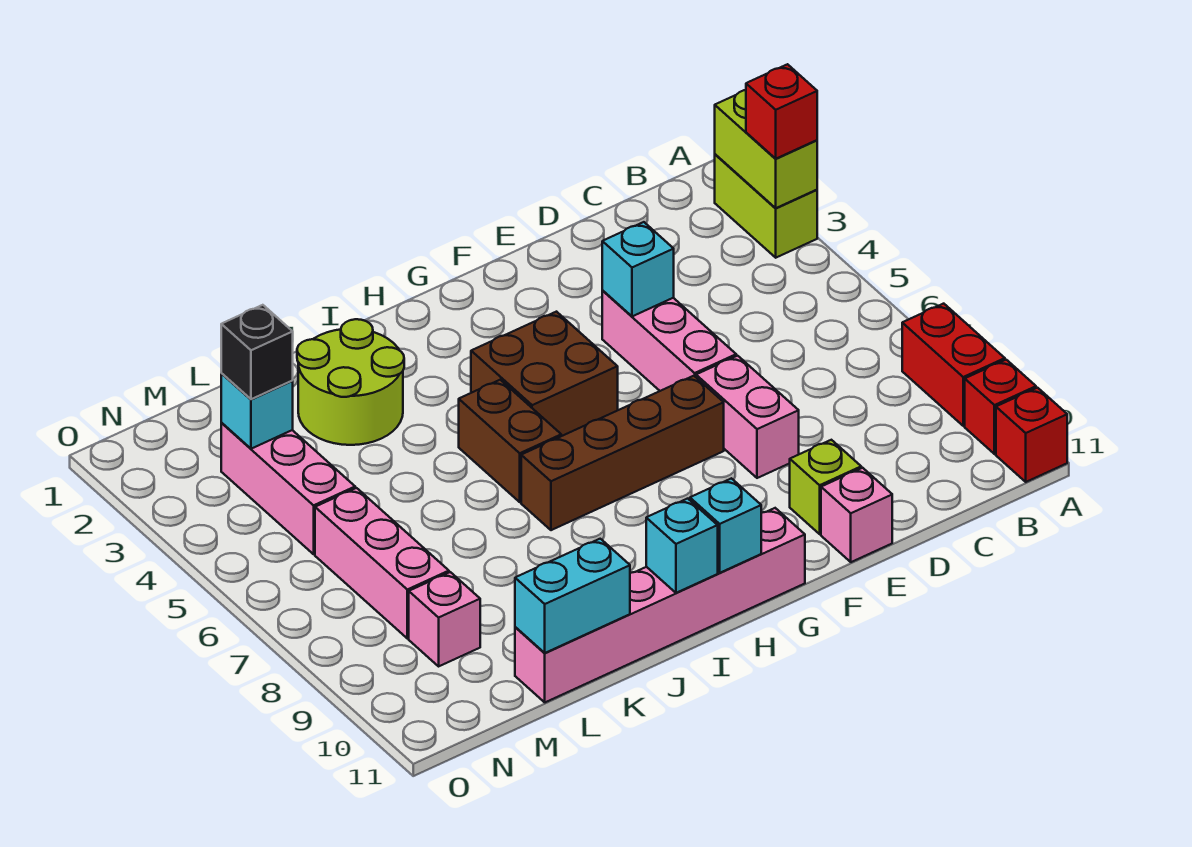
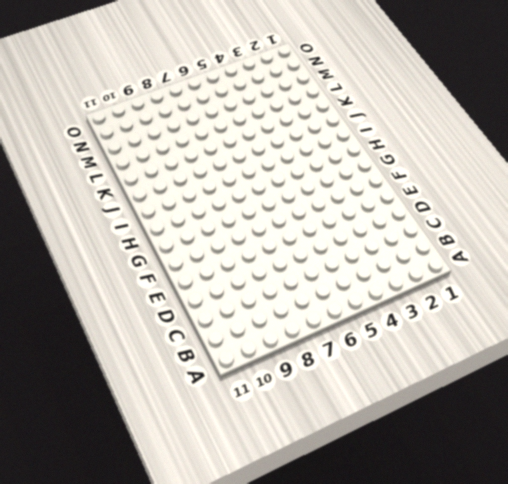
none -> lime 1x2 brick [715,154,817,258]
none -> red 1x2 brick [902,304,1005,426]
none -> red 1x1 brick [965,360,1036,454]

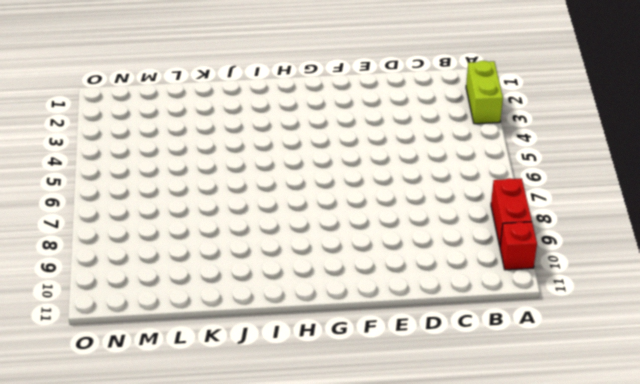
none -> red 1x1 brick [996,388,1067,482]
none -> pink 1x3 brick [602,291,736,391]
none -> pink 1x2 brick [696,356,799,478]

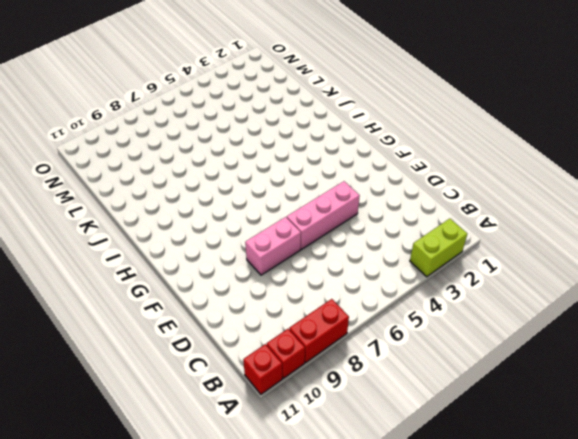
none -> lime 1x1 brick [790,440,861,534]
none -> pink 1x1 brick [821,468,892,562]
none -> brown 1x4 brick [521,376,724,530]

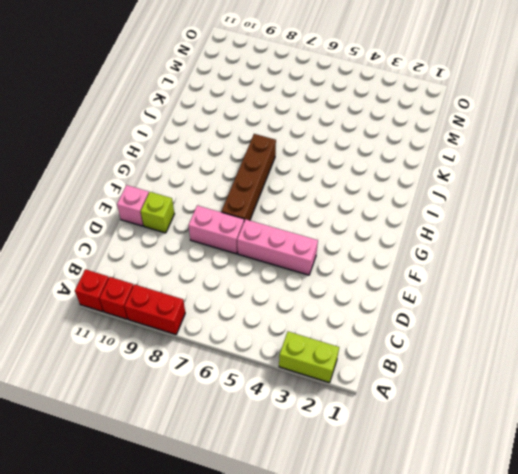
none -> brown 2x2 brick [471,312,618,436]
none -> pink 1x6 brick [515,508,805,702]
none -> brown 1x2 brick [459,380,561,502]

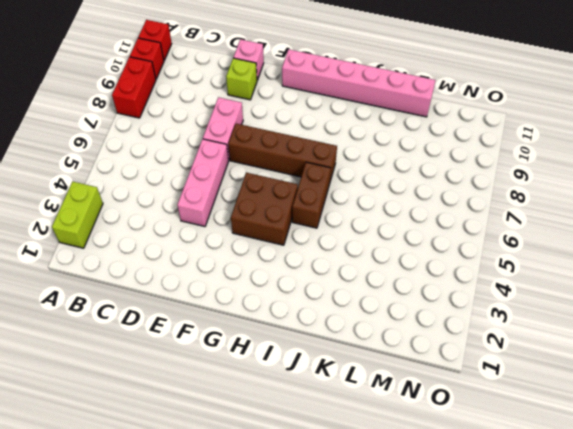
none -> lime 2x2 round brick [297,319,404,445]
none -> pink 1x3 brick [221,423,355,554]
none -> pink 1x3 brick [315,488,449,638]

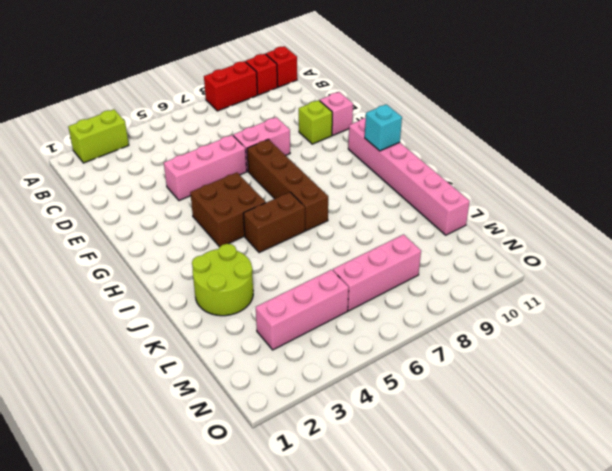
none -> pink 1x1 brick [409,572,480,666]
none -> lime 1x2 brick [715,90,817,208]
none -> cyan 1x1 brick [602,222,674,316]

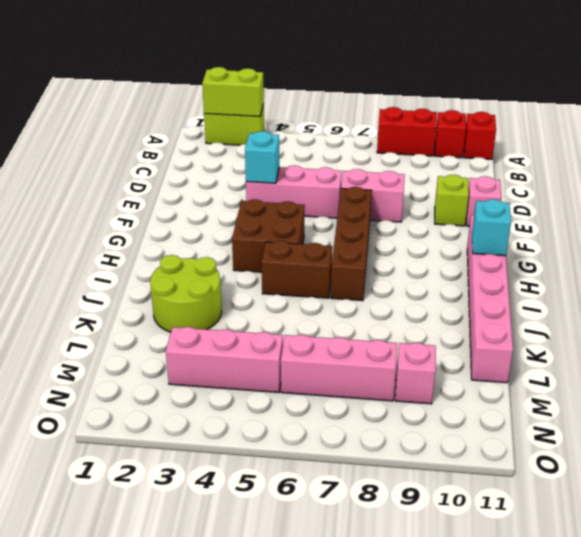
none -> cyan 1x1 brick [646,499,718,593]
none -> cyan 1x2 brick [515,539,630,653]
none -> cyan 1x1 brick [221,374,293,449]

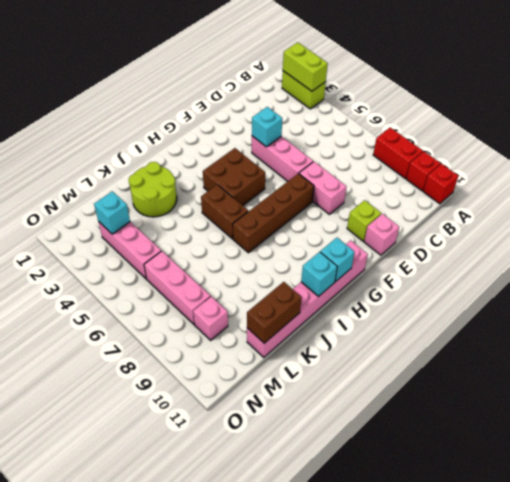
brown 1x2 brick [247,282,302,343] -> cyan 1x2 brick [515,539,630,653]
none -> red 1x1 brick [746,64,817,159]
none -> black 1x1 brick [221,305,293,399]

